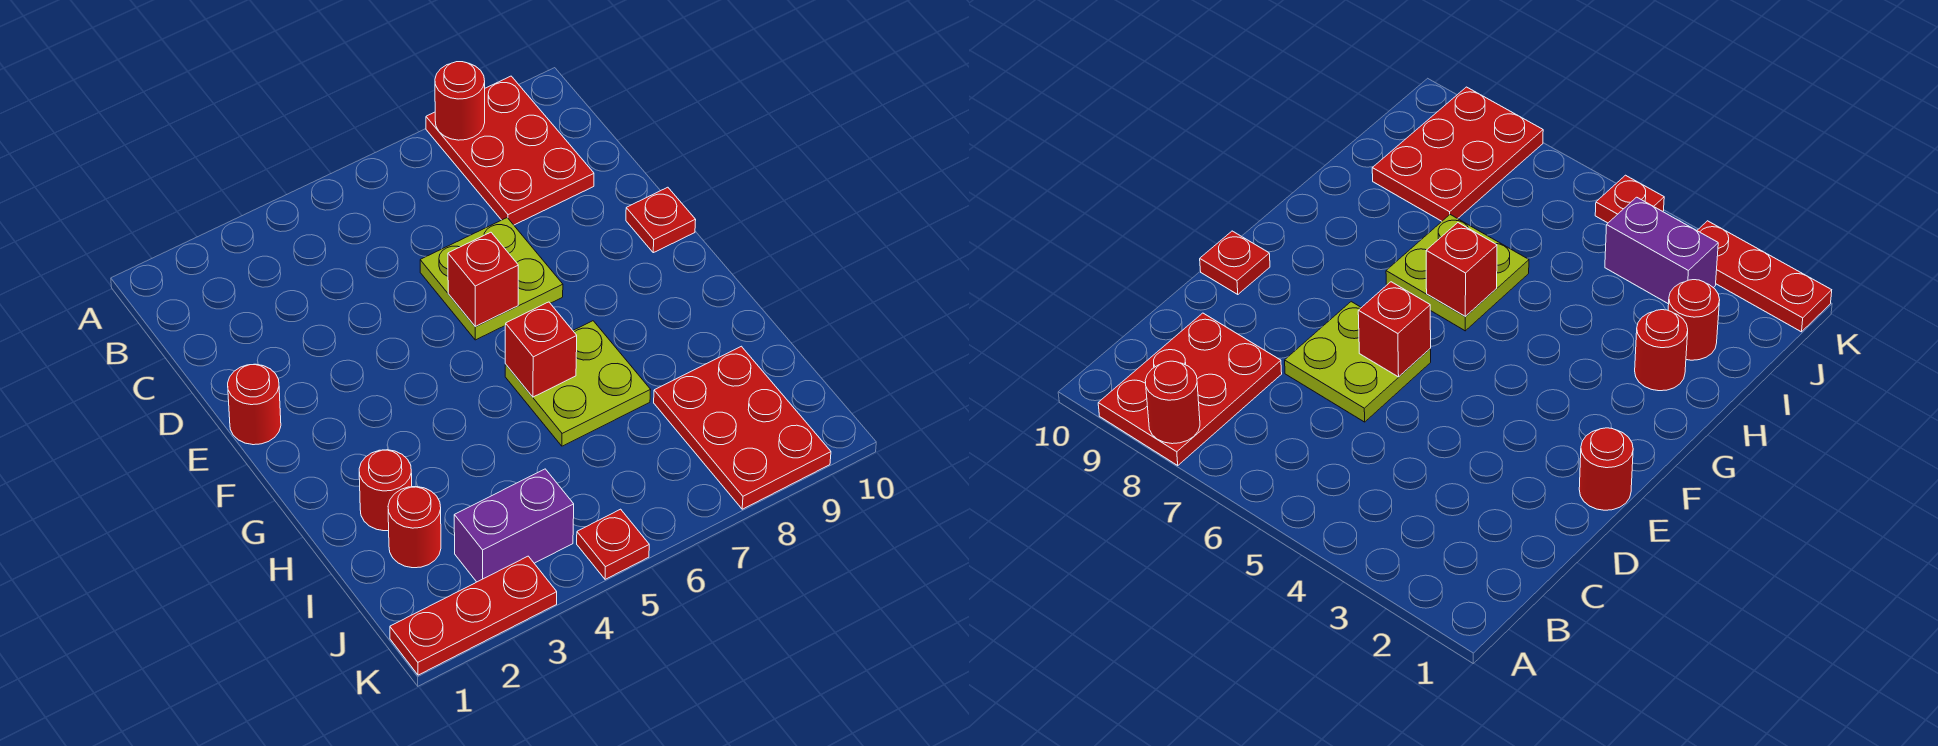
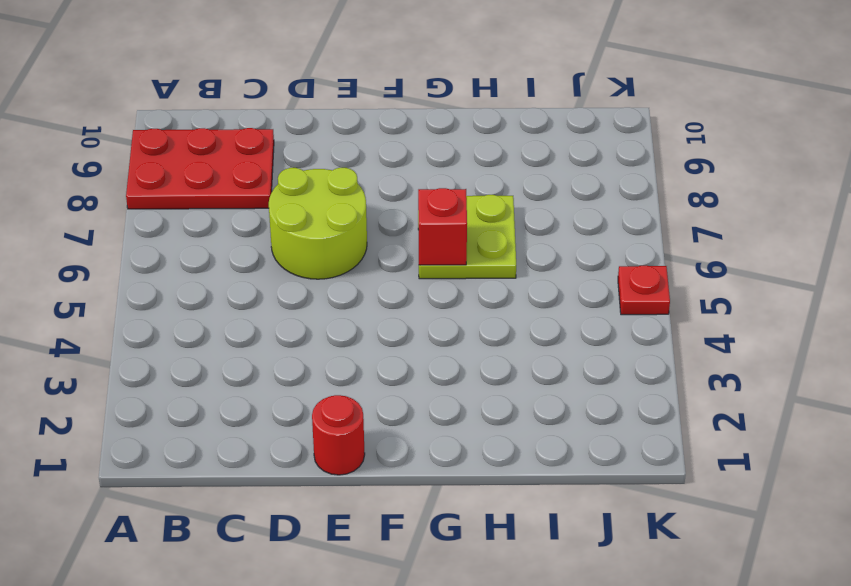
lime 2x2 round brick [269,168,367,279] -> lime 2x2 plate [420,218,563,340]
none -> red 1x1 plate [626,187,696,253]
none -> red 1x1 round brick [359,450,412,531]
none -> red 1x1 round brick [388,487,441,568]

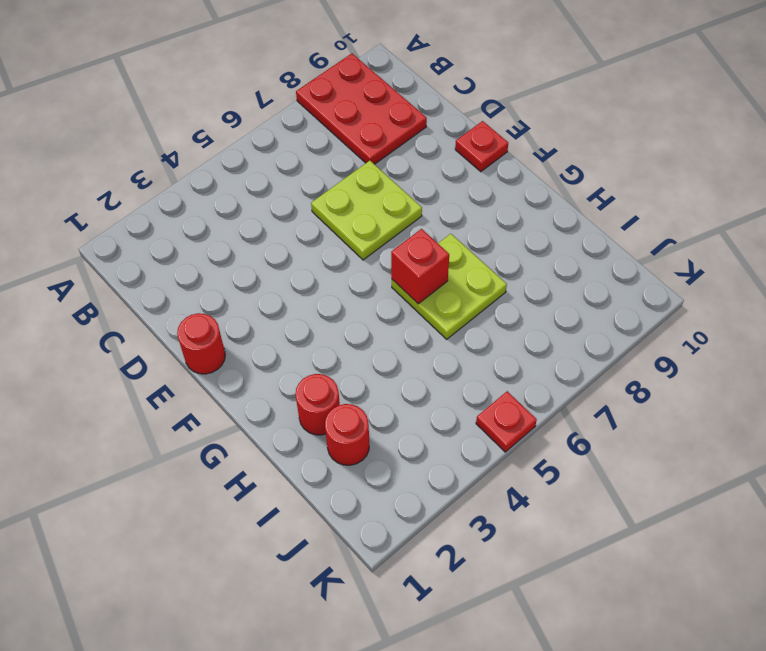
none -> red 2x3 plate [654,346,831,509]
none -> purple 1x2 brick [454,469,574,582]
none -> red 1x3 plate [390,556,557,675]

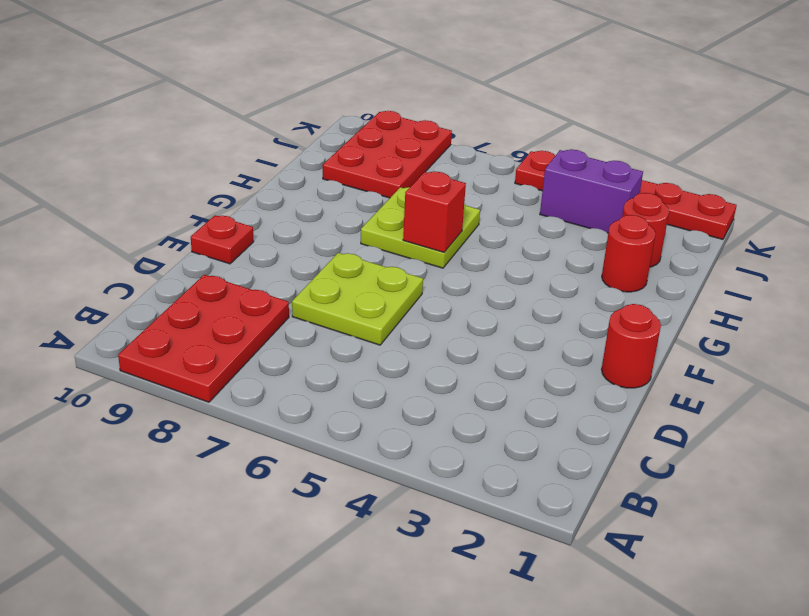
none -> red 1x1 round brick [435,62,485,140]
none -> red 1x1 brick [448,232,518,327]

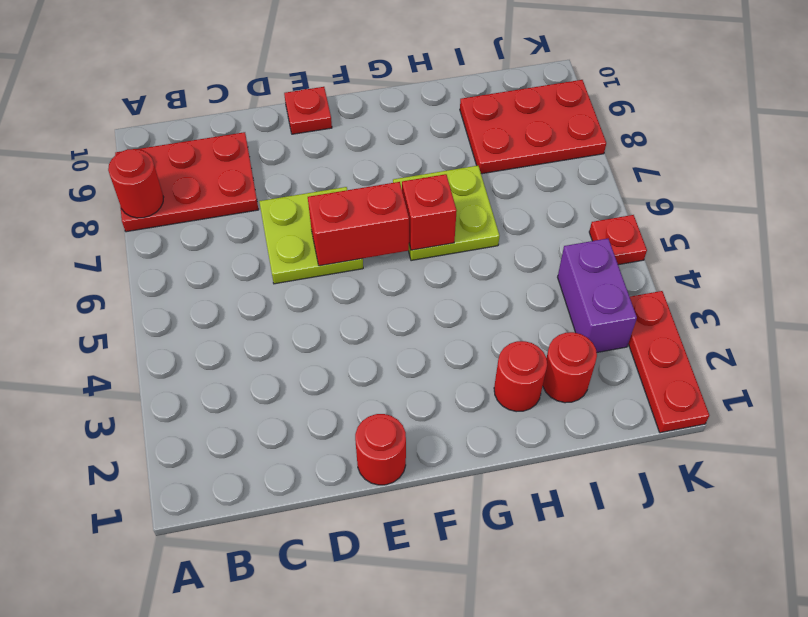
red 1x2 brick [308,182,409,266] -> red 1x1 brick [448,232,518,327]

